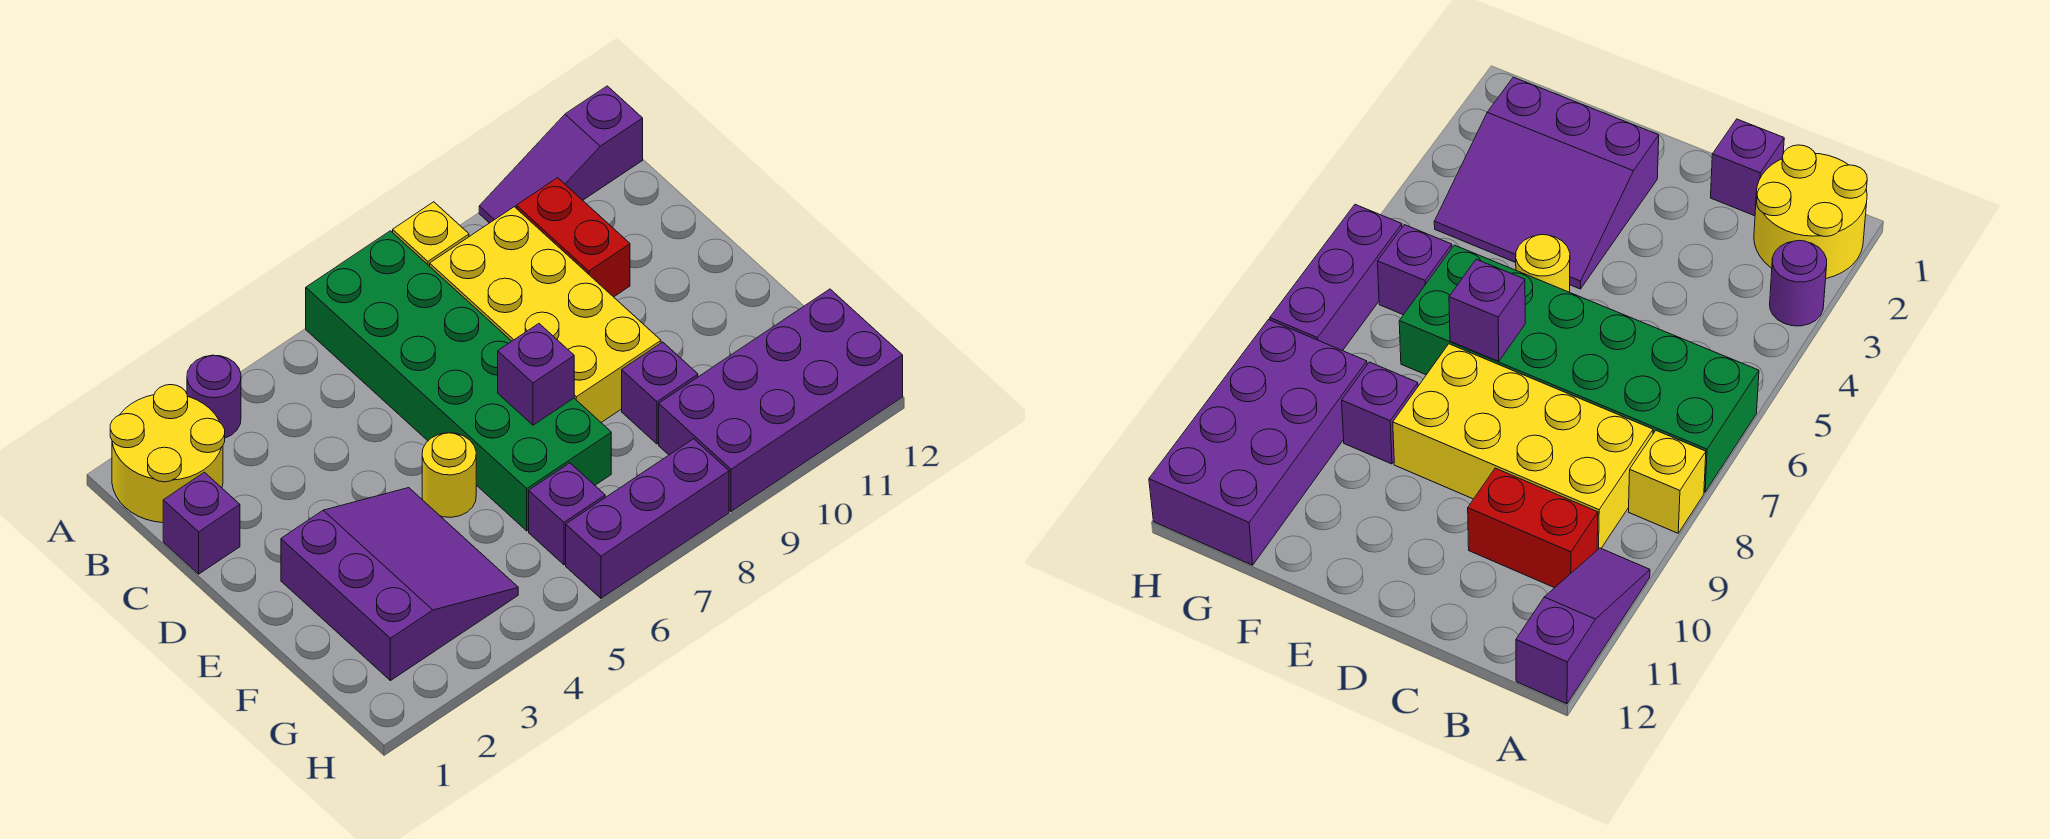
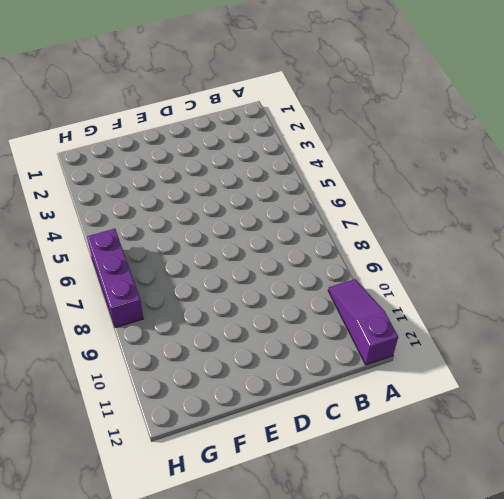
none -> yellow 2x2 round brick [110,385,225,523]
none -> purple 1x1 round brick [187,355,241,438]
none -> green 2x6 brick [306,231,611,531]

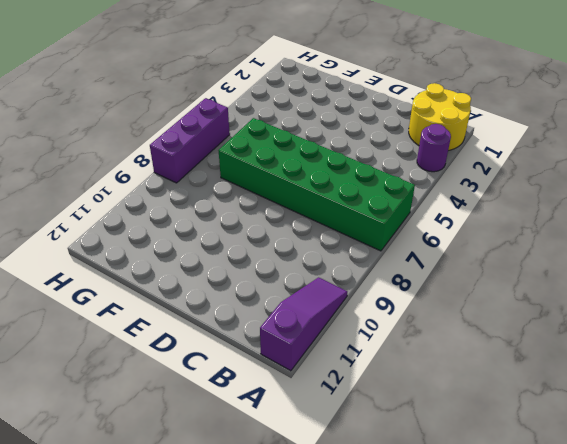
none -> yellow 1x1 brick [393,202,469,266]
none -> yellow 2x4 brick [430,207,661,422]
none -> red 1x2 brick [516,178,630,297]

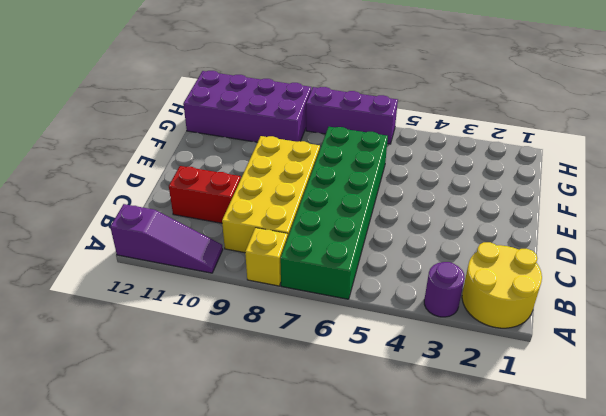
red 1x2 brick [169,166,241,223] -> red 1x2 brick turned to [516,178,630,297]
none -> purple 1x1 brick [163,472,240,574]
none -> purple 3x3 slope [281,488,518,681]
none -> yellow 1x1 round brick [422,433,476,517]

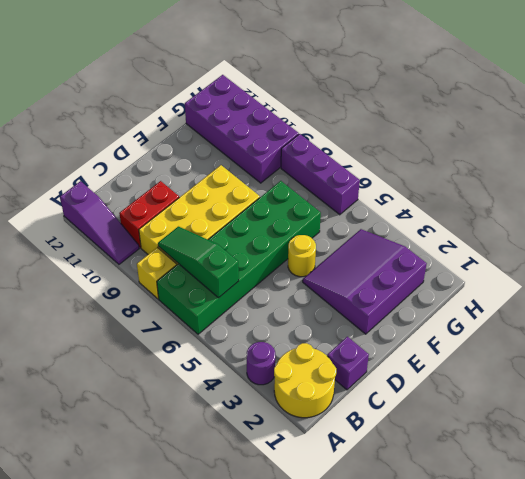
green 1x3 slope [158,227,239,298] -> none
none -> purple 1x1 brick [622,342,698,444]
none -> purple 1x1 brick [529,463,605,565]
none -> purple 1x1 brick [498,324,574,425]

